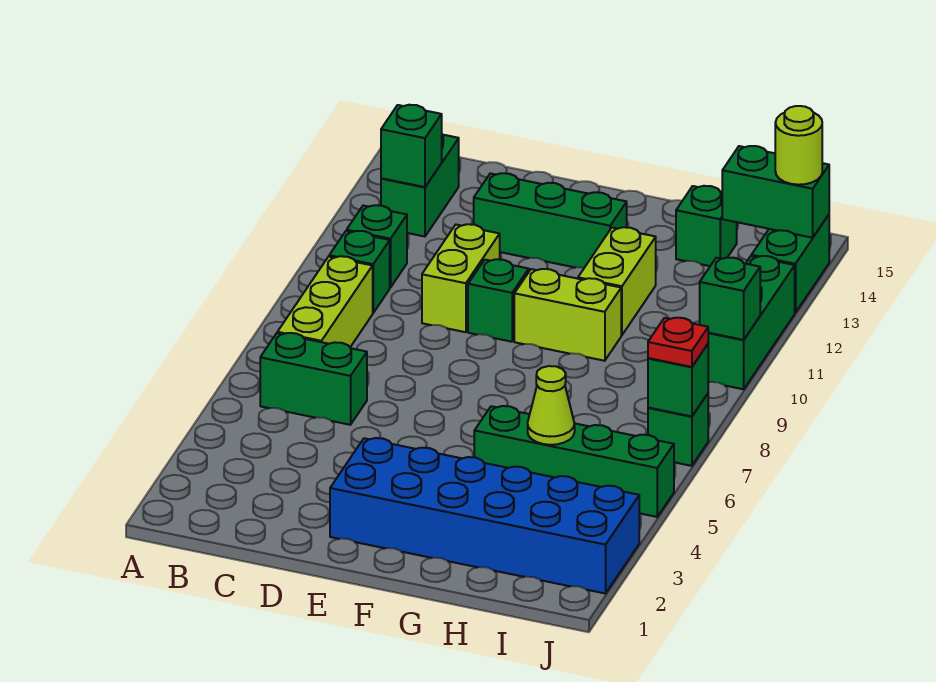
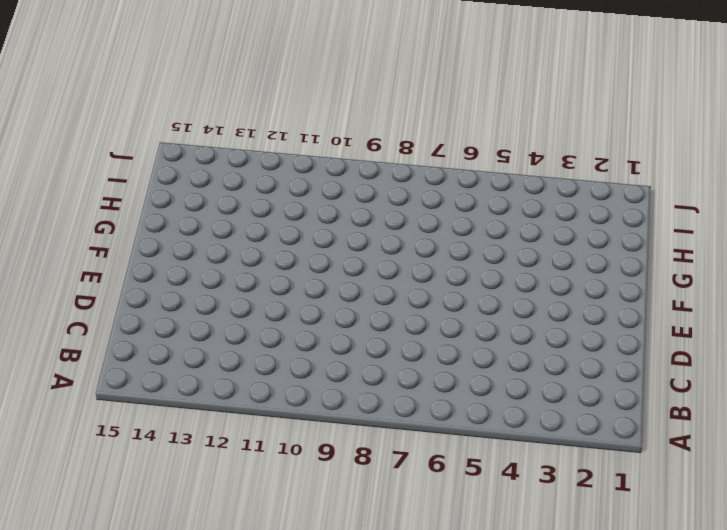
none -> green 1x2 brick [260,333,367,425]
none -> lime 1x3 brick [277,256,373,347]
none -> green 1x1 brick [329,231,390,313]

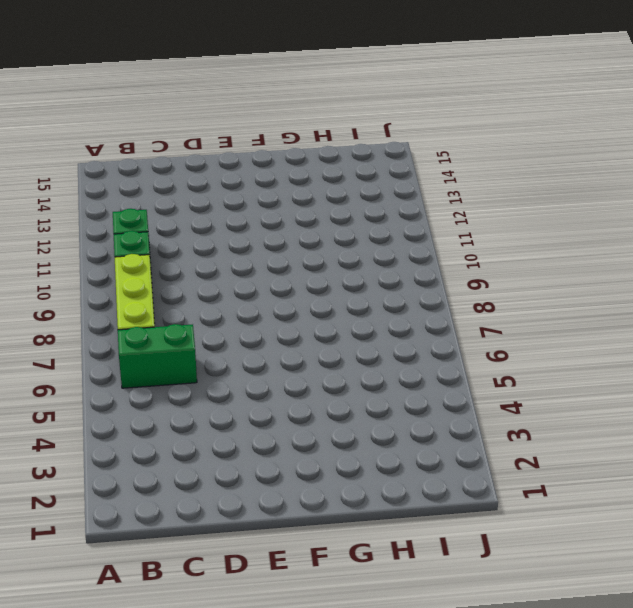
none -> green 1x2 brick [381,135,459,237]
none -> lime 1x2 brick [422,224,500,332]
none -> green 1x3 brick [474,173,627,268]

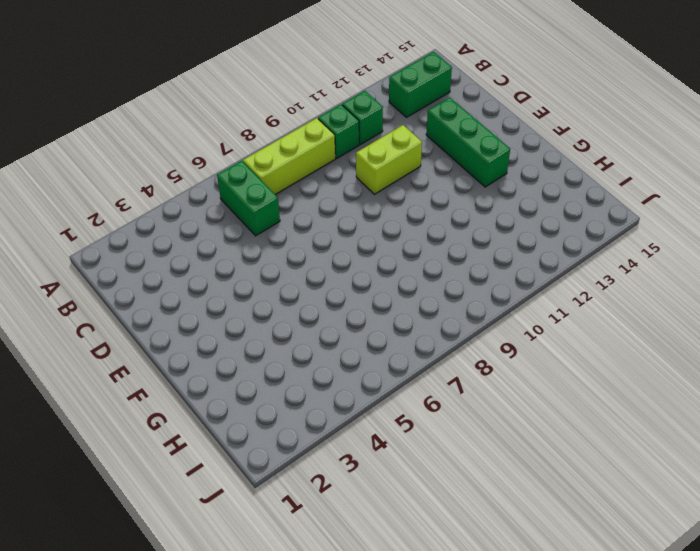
none -> blue 2x6 brick [330,438,639,594]
none -> green 1x1 brick [468,259,529,342]
none -> lime 1x2 brick [514,269,621,361]

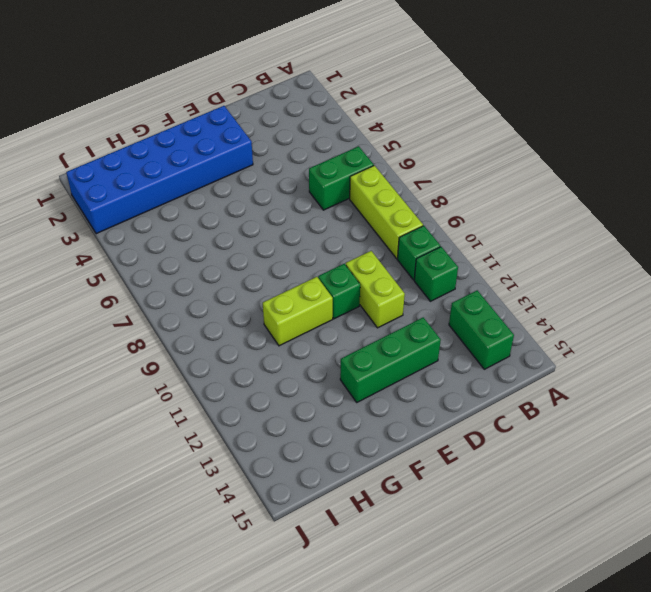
none -> green 1x4 brick [474,406,674,517]
none -> lime 1x2 brick [578,227,656,335]
none -> green 1x1 brick [676,186,737,266]

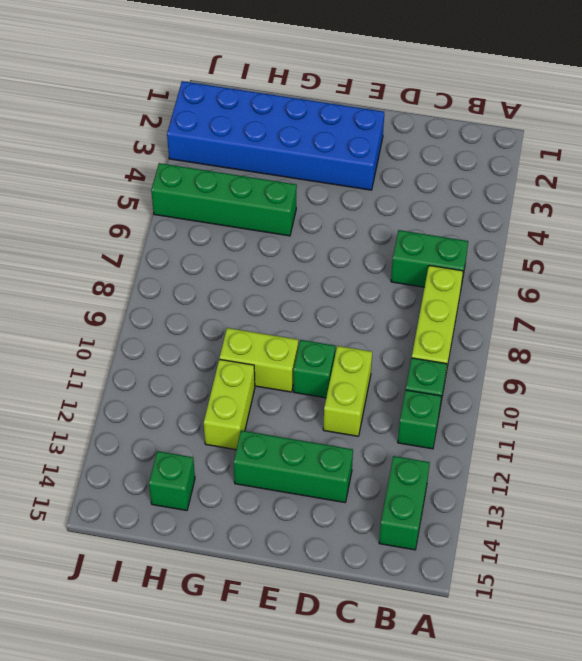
none -> green 1x1 brick [648,394,708,466]
none -> green 1x3 brick [708,256,795,389]
none -> green 1x2 brick [751,215,829,313]

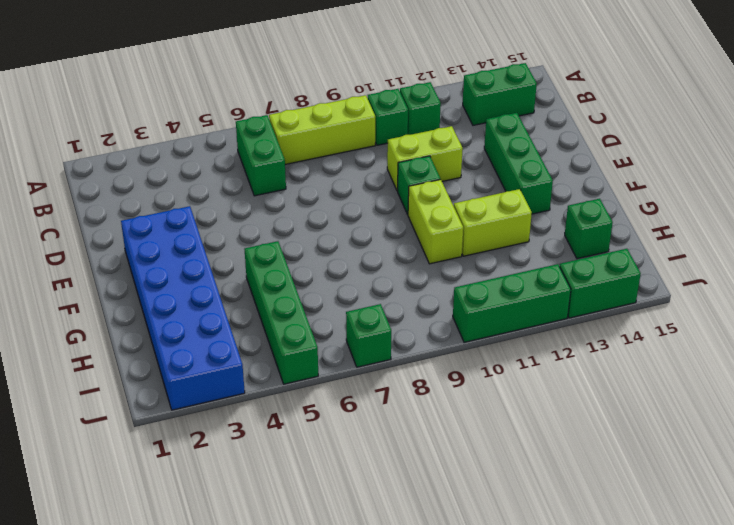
none -> green 1x1 brick [381,105,442,187]
none -> lime 1x1 cone [528,366,575,445]
none -> green 1x2 brick [722,146,829,238]

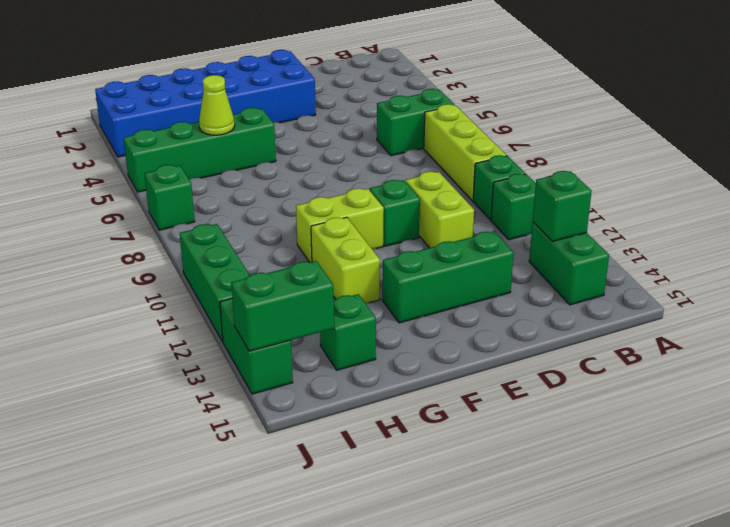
none -> green 1x1 brick [648,344,708,416]
none -> green 1x1 brick [700,257,760,340]
none -> red 1x1 plate [648,318,708,367]

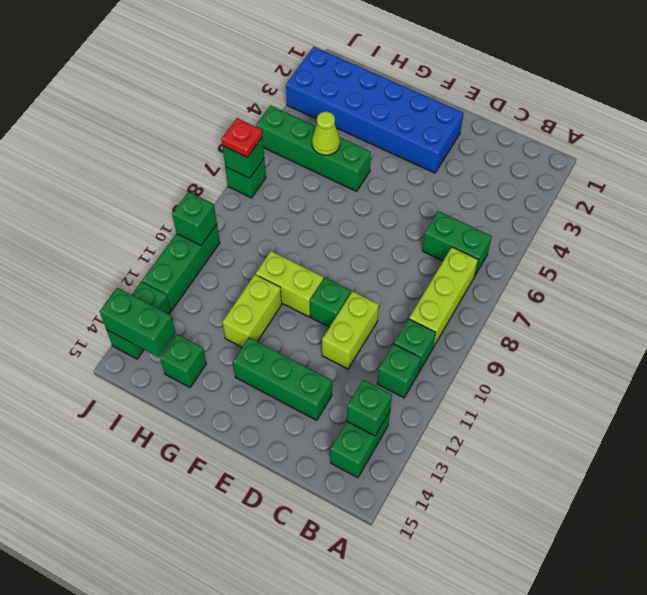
none -> lime 1x1 round brick [775,106,822,185]

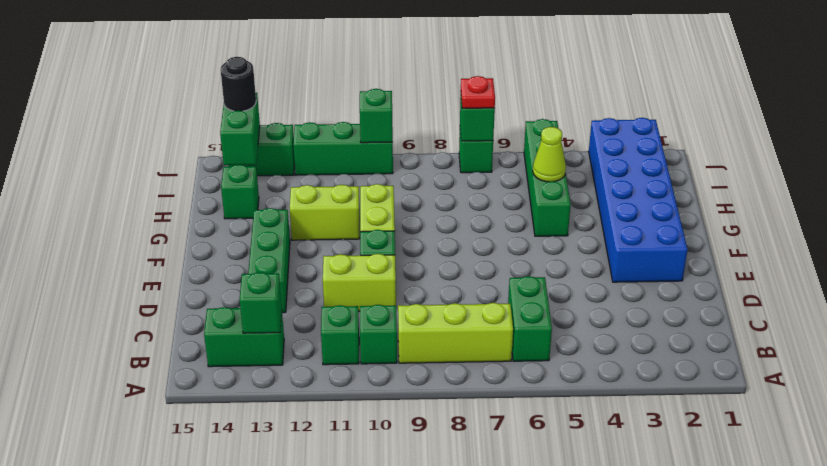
black 1x1 round brick [221,57,256,111] -> lime 1x1 round brick [775,106,822,185]

